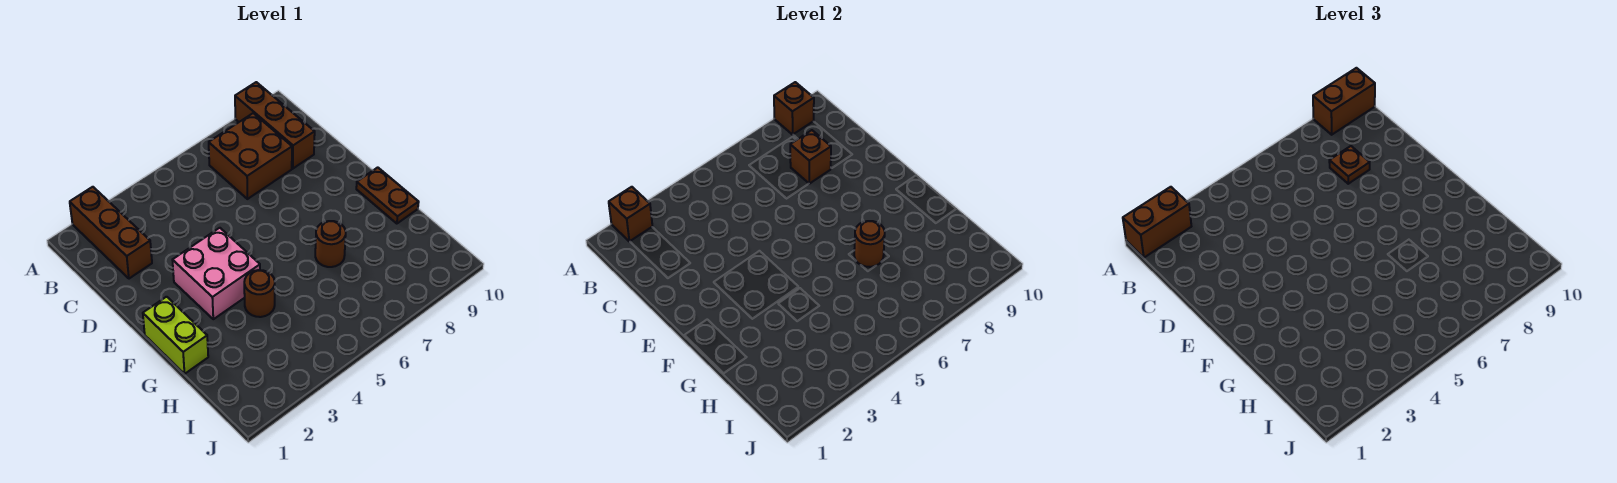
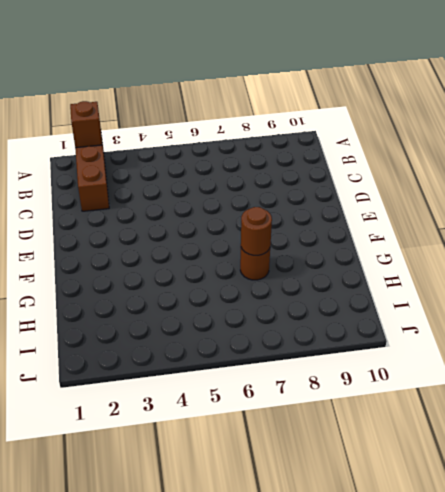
none -> brown 1x3 brick [235,82,315,169]
none -> brown 2x2 brick [209,113,292,199]
none -> pink 2x2 brick [172,228,260,319]

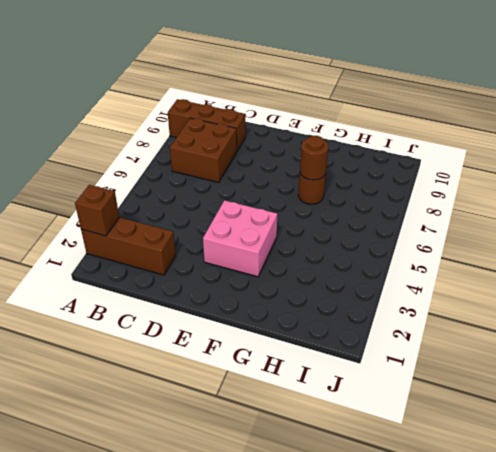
none -> lime 1x2 brick [143,297,208,374]
none -> brown 1x2 plate [356,167,419,224]
none -> brown 1x1 round brick [244,270,275,317]

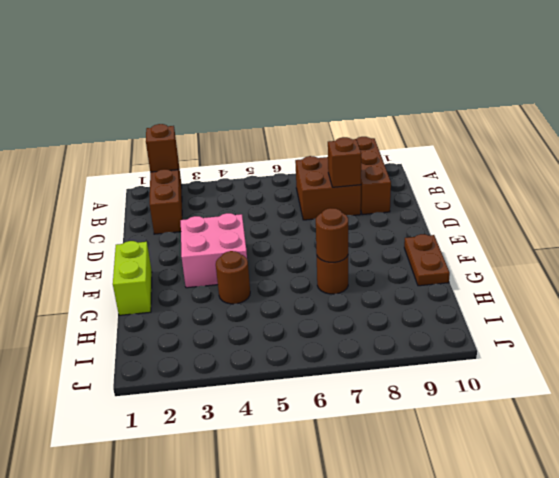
none -> brown 1x1 brick [774,82,814,135]
none -> brown 1x2 brick [1123,187,1191,257]
none -> brown 1x2 brick [1313,68,1375,135]

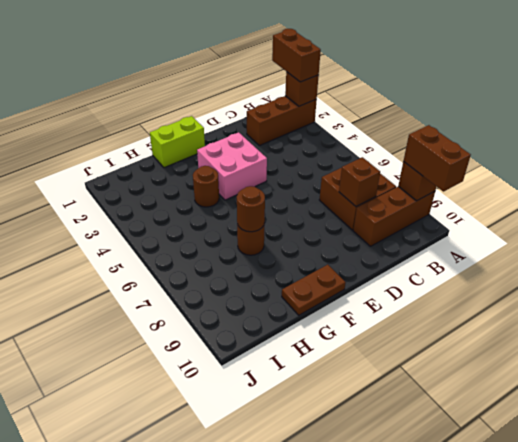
none -> brown 1x1 plate [1329,146,1370,184]

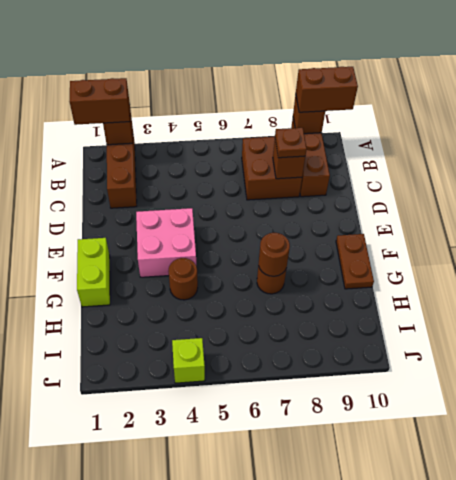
lime 1x1 brick [172,338,205,383] -> none

